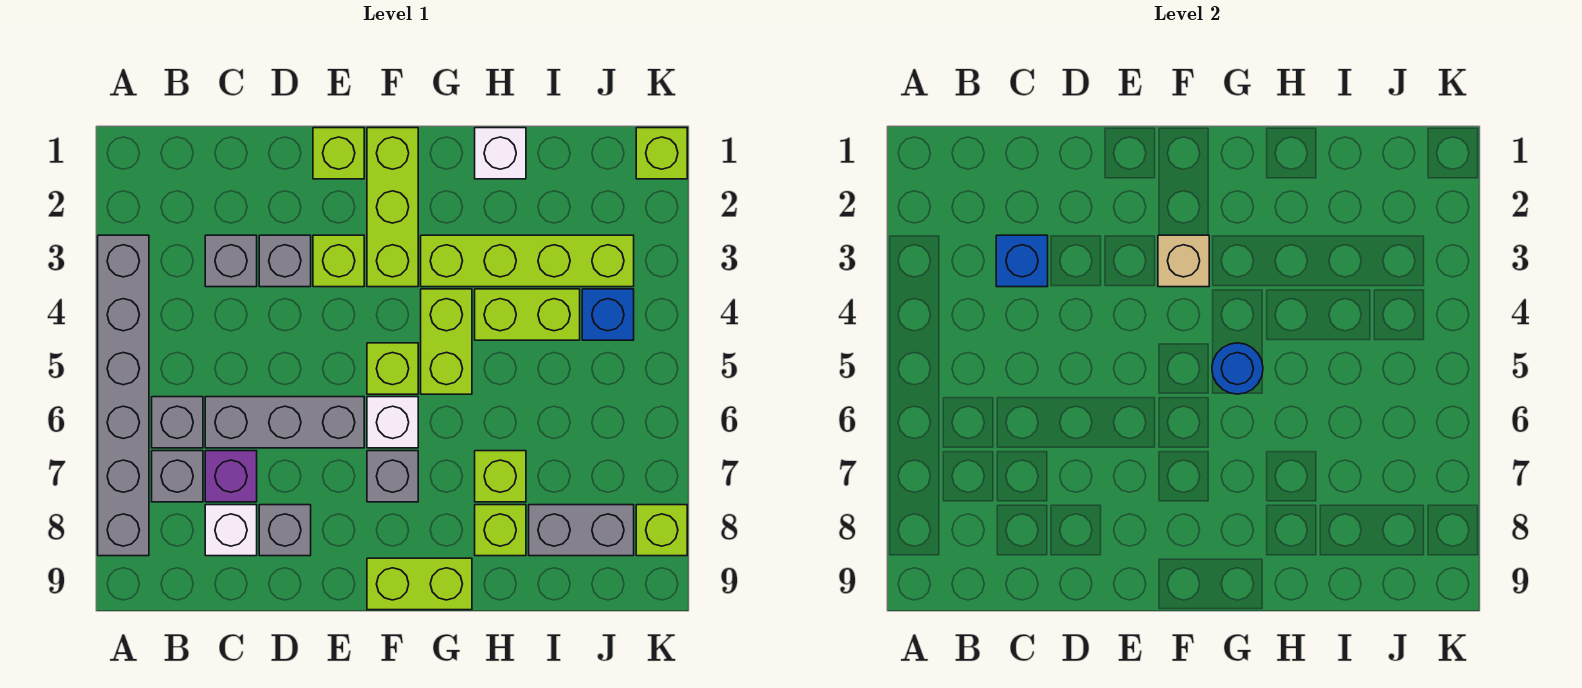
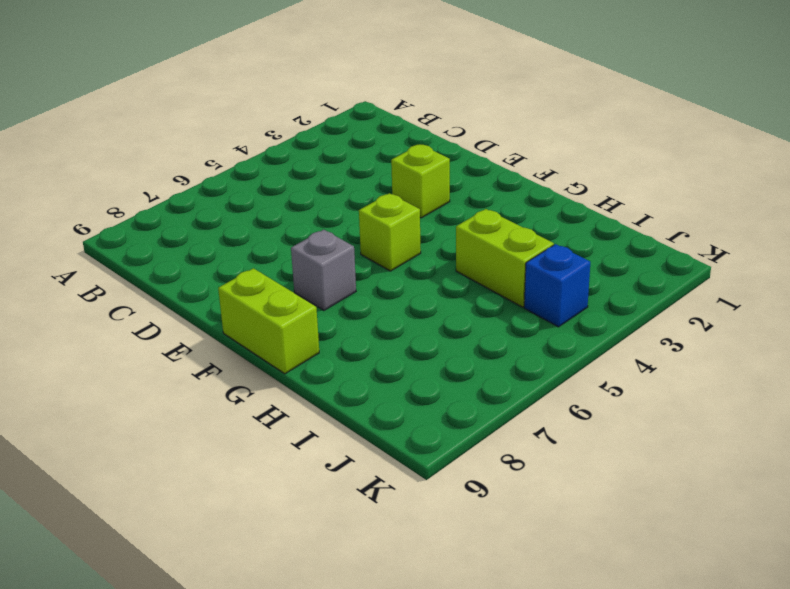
none -> grey 1x6 brick [98,235,149,556]
none -> grey 1x1 brick [152,397,203,448]
none -> grey 1x1 brick [152,451,203,502]

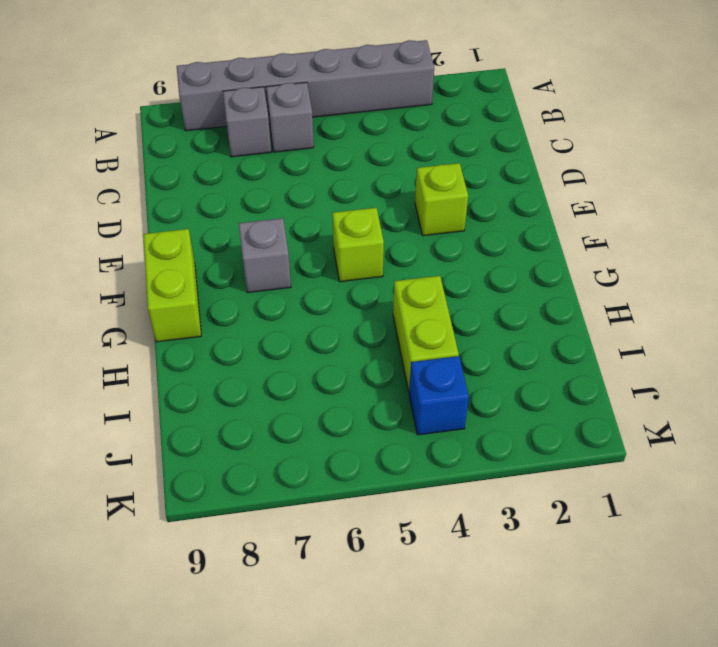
none -> grey 1x1 brick [205,235,257,287]
none -> grey 1x3 brick [205,397,364,448]
none -> purple 1x1 brick [205,451,257,502]

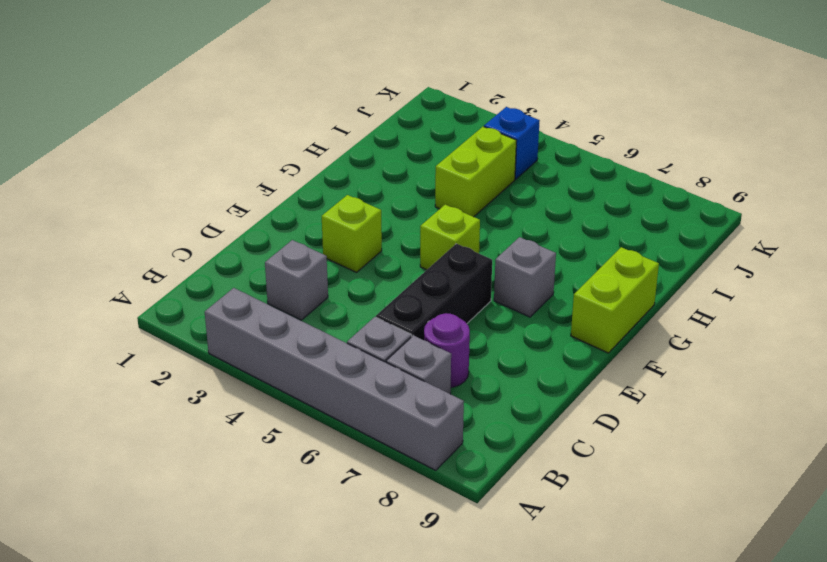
black 1x3 brick [376,244,492,340] -> grey 1x3 brick [205,397,364,448]
purple 1x1 round brick [424,313,470,387] -> purple 1x1 brick [205,451,257,502]
none -> white 1x1 brick [205,505,257,556]
none -> grey 1x1 brick [259,235,311,287]
none -> grey 1x1 brick [259,505,311,556]

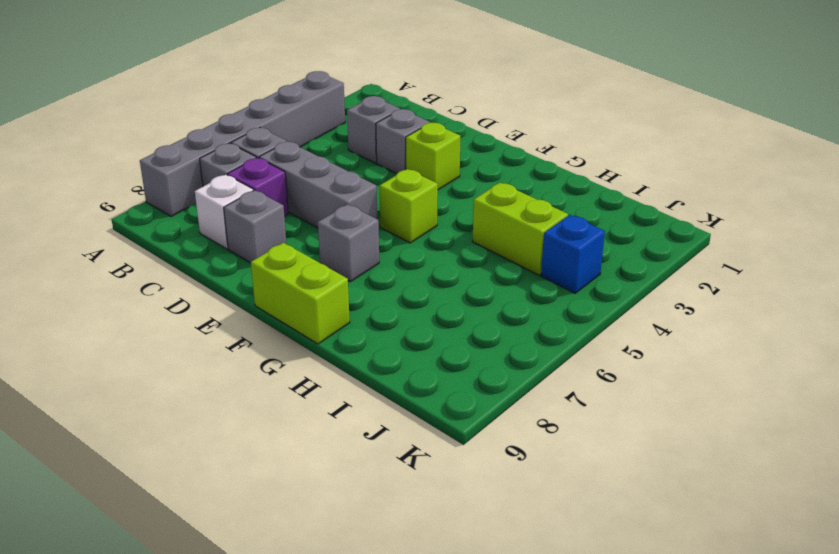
none -> lime 1x1 brick [313,128,364,179]
none -> lime 1x3 brick [367,128,418,287]
none -> white 1x1 brick [367,397,418,448]

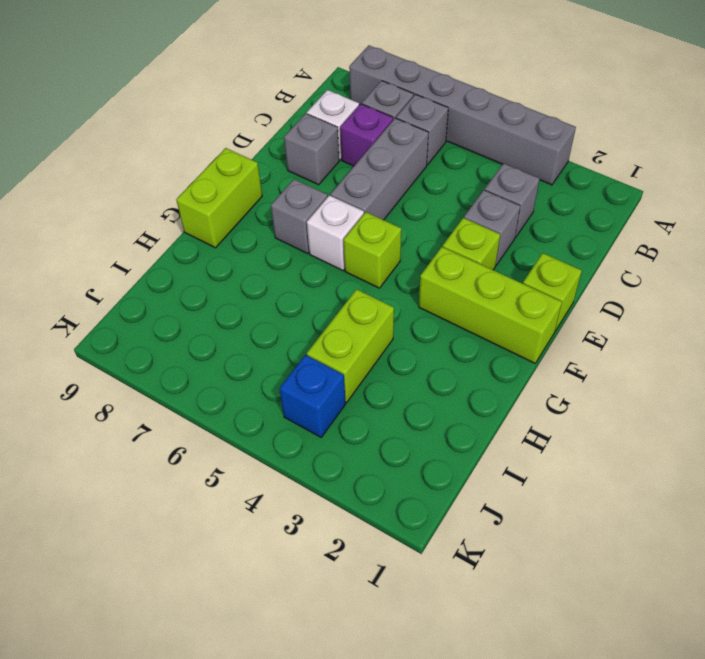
none -> lime 1x4 brick [421,235,634,287]
none -> lime 1x2 brick [421,289,472,394]
none -> white 1x1 brick [475,128,526,179]

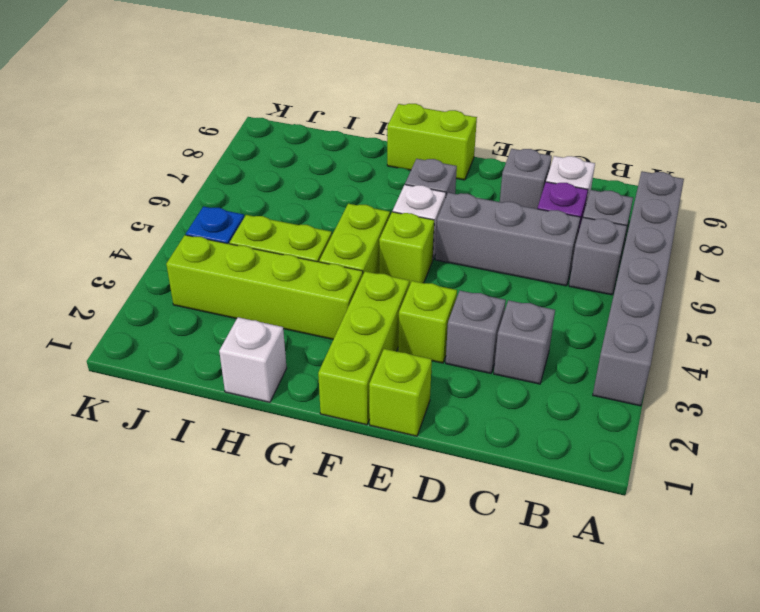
none -> lime 1x1 brick [475,451,526,502]
none -> lime 1x1 brick [475,505,526,556]
none -> grey 1x2 brick [529,505,634,556]

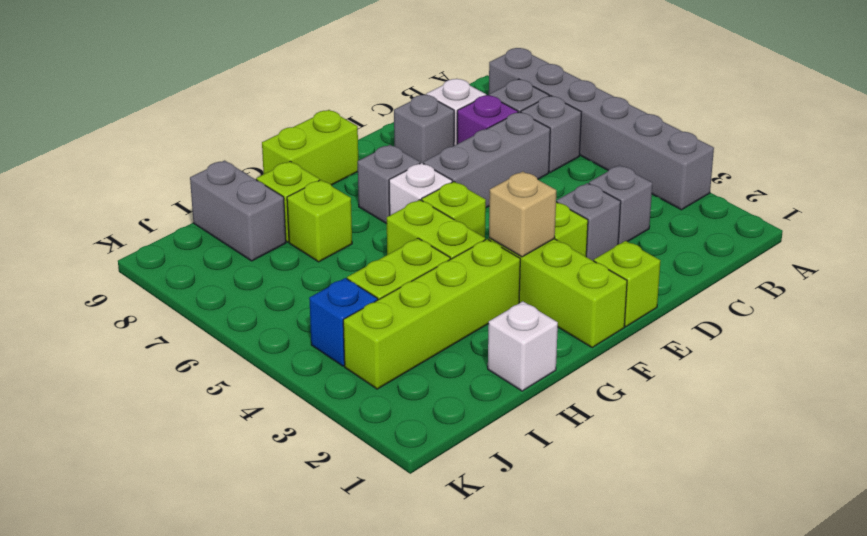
grey 1x2 brick [190,161,286,261] -> grey 1x2 brick turned to [529,505,634,556]
none -> lime 1x1 brick [636,128,687,179]
none -> lime 1x1 brick [636,505,687,556]
none -> blue 1x1 brick [996,235,1048,287]

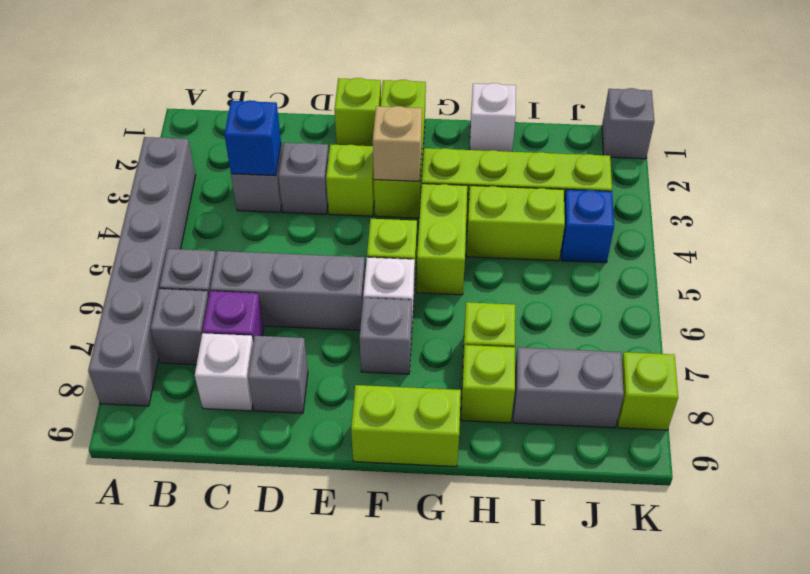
grey 1x1 brick [602,88,654,159] -> lime 1x1 brick [636,128,687,179]
none -> blue 1x1 round brick [1212,343,1263,394]

